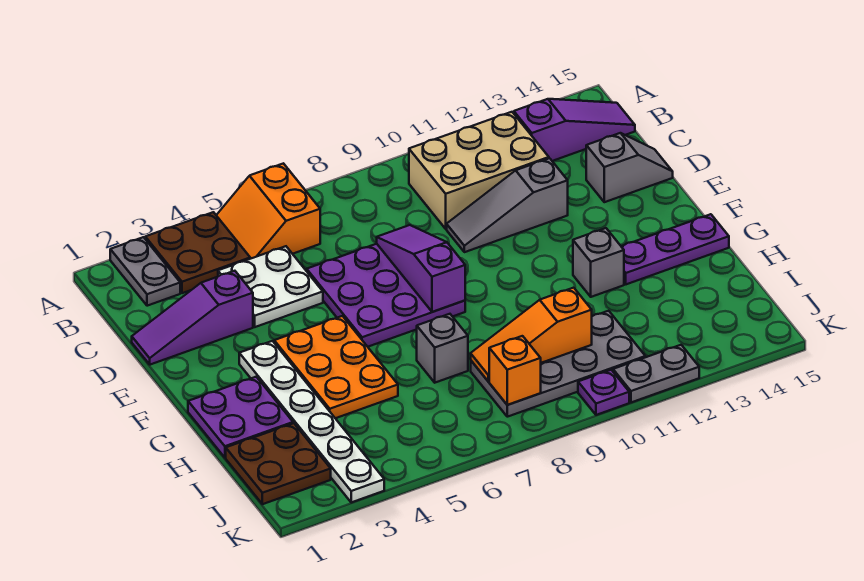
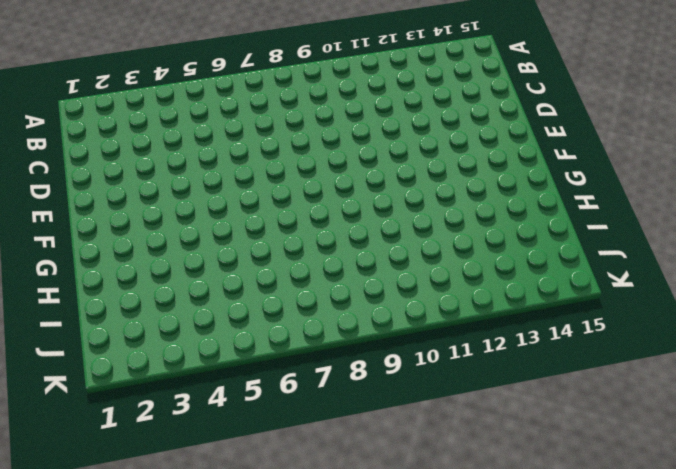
none -> grey 1x2 plate [110,237,180,306]
none -> brown 2x2 plate [145,212,250,293]
none -> orange 2x2 slope [216,163,320,259]

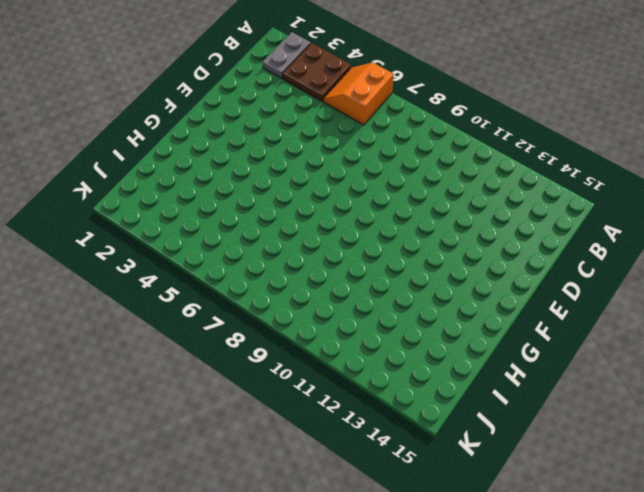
none -> tan 2x3 brick [409,112,549,229]
none -> purple 1x3 slope [514,99,635,161]
none -> white 2x2 plate [218,246,323,327]

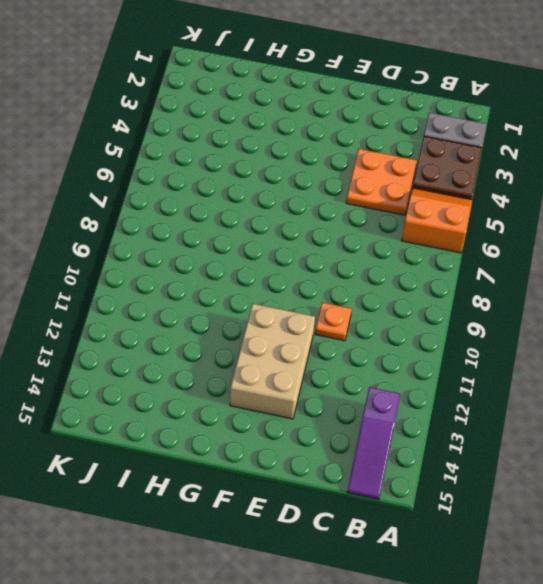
orange 2x2 plate [346,149,417,215] -> white 2x2 plate [218,246,323,327]
orange 1x1 plate [315,303,352,341] -> grey 1x3 slope [447,158,568,252]
tan 2x3 brick [230,304,315,419] -> tan 2x3 brick moved to [409,112,549,229]
none -> purple 1x3 slope [132,271,253,365]
none -> purple 3x3 plate [307,244,465,347]
none -> grey 1x2 slope [586,133,673,202]

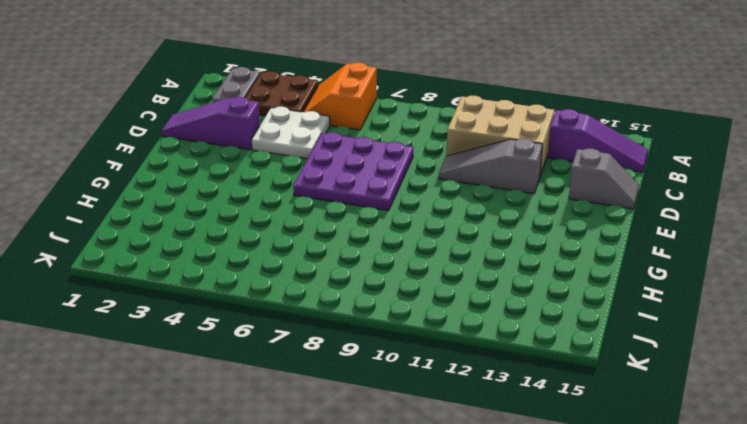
none -> white 1x6 plate [239,341,384,502]
none -> orange 2x3 plate [274,316,398,418]
none -> purple 2x2 plate [188,377,293,458]

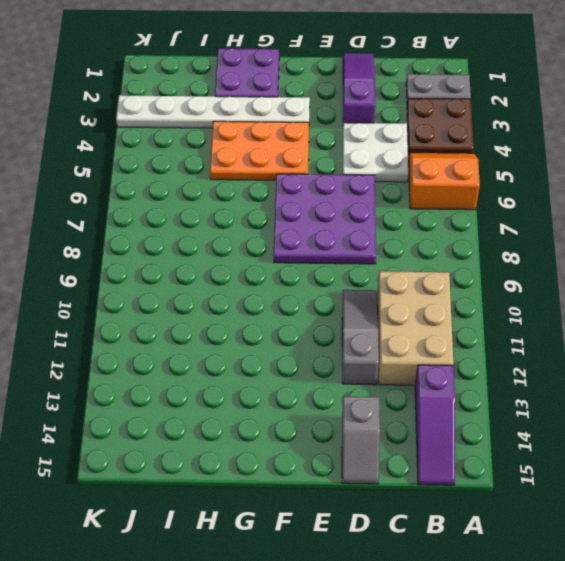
none -> grey 1x1 brick [573,228,624,297]
none -> purple 1x3 plate [621,214,729,284]
none -> grey 1x1 brick [417,314,468,383]

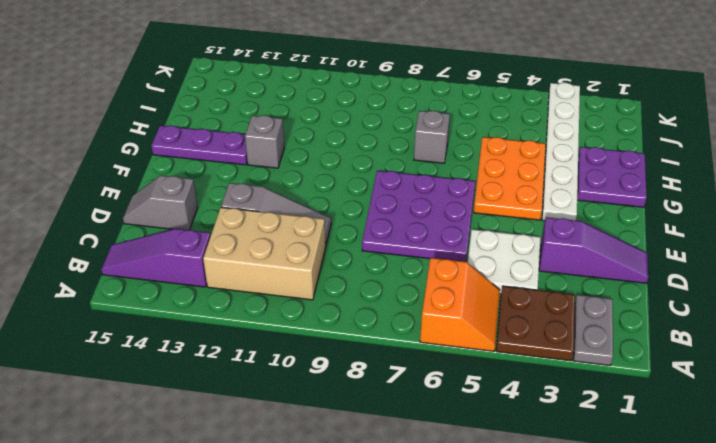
none -> brown 2x2 plate [226,423,331,504]
none -> grey 2x4 plate [471,311,645,417]
none -> purple 1x1 plate [578,370,629,415]

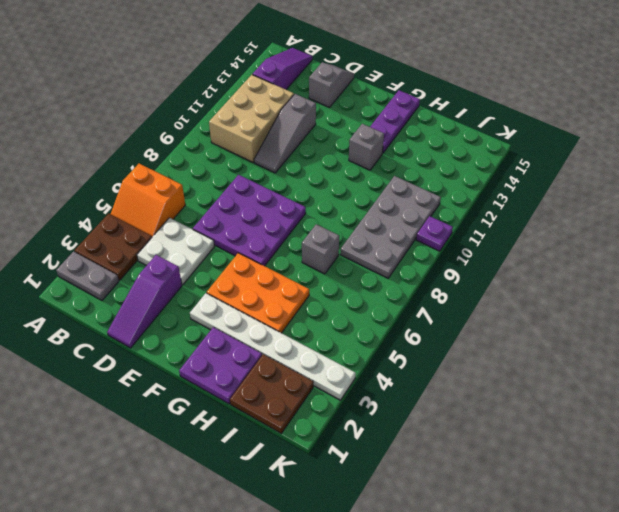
none -> grey 1x2 plate [613,345,699,402]
none -> purple 1x3 slope [377,225,465,312]
none -> orange 1x3 slope [471,288,592,382]

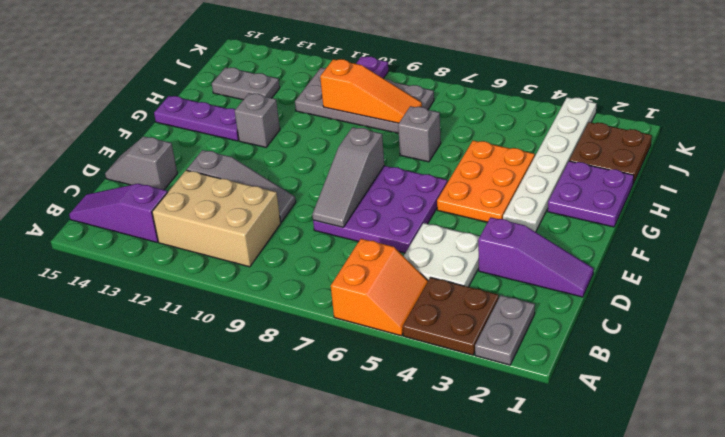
grey 1x3 slope [312,127,384,227] -> purple 1x3 slope [377,225,465,312]
grey 1x2 plate [212,67,280,100] -> grey 1x2 plate moved to [613,345,699,402]
none -> orange 1x1 brick [489,336,541,405]

